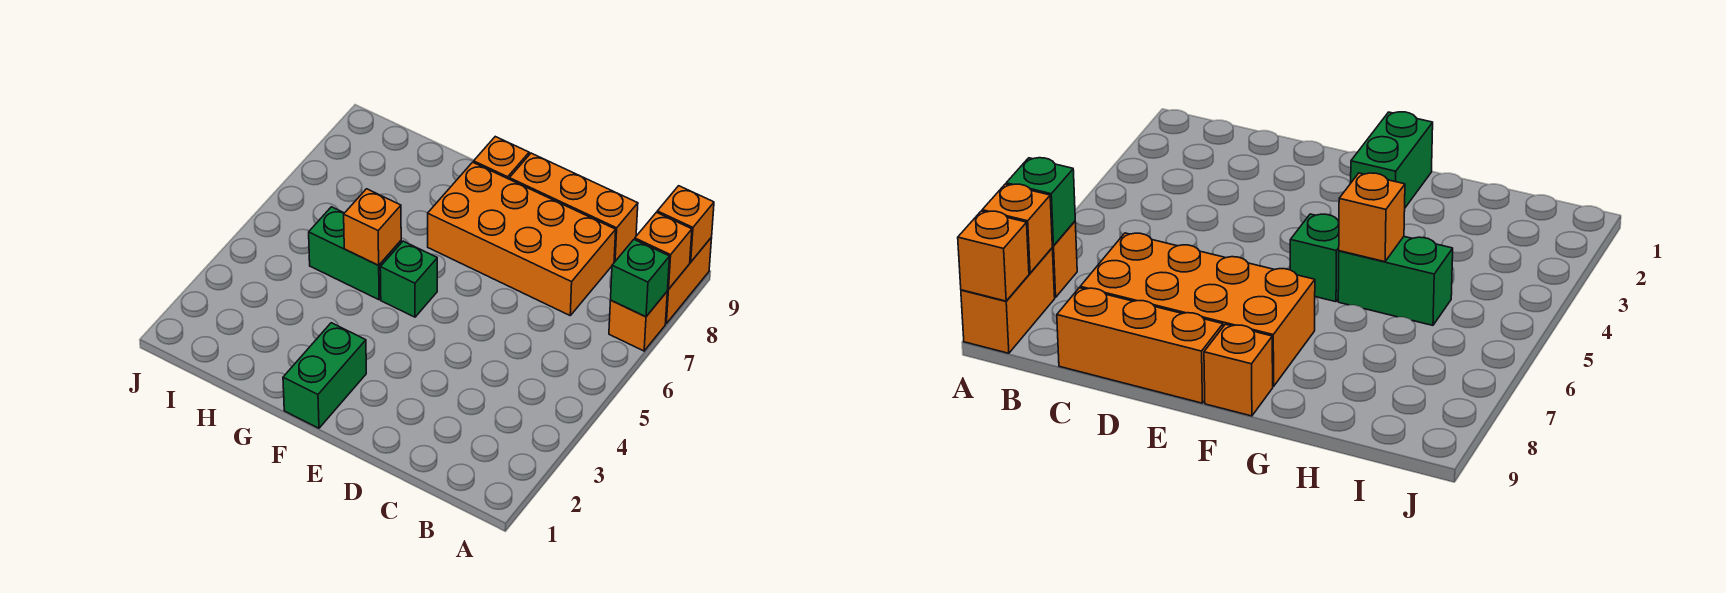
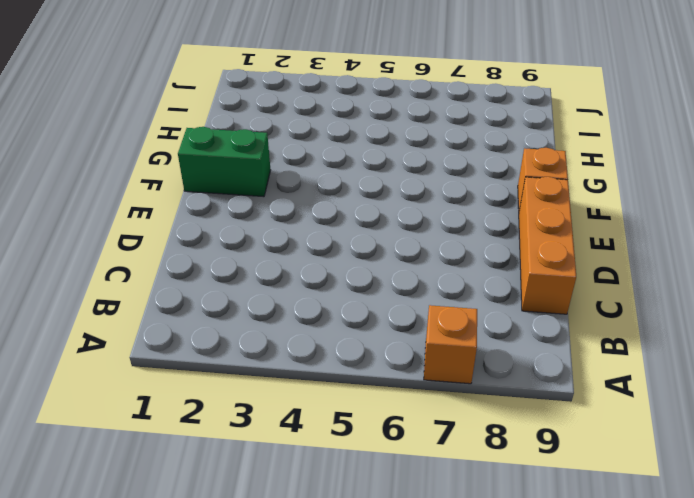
none -> orange 1x2 brick [666,237,712,323]
none -> orange 2x4 brick [428,162,616,315]
none -> green 1x1 brick [380,241,437,317]

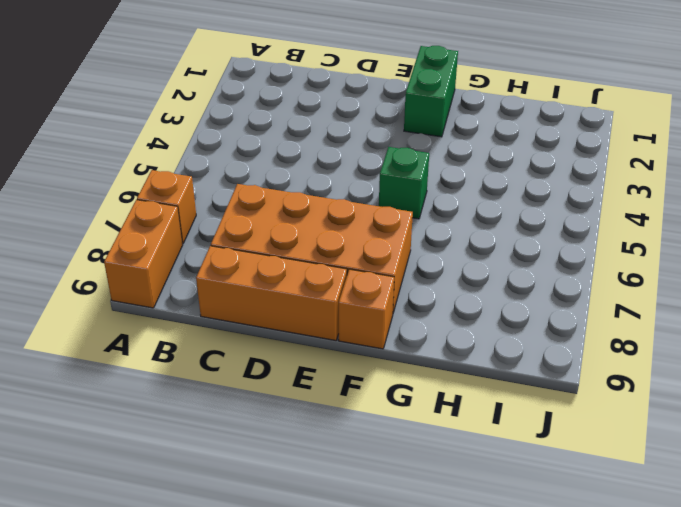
none -> green 1x2 brick [309,207,401,300]
none -> green 1x1 brick [611,239,670,317]
none -> orange 1x1 brick [635,212,692,289]

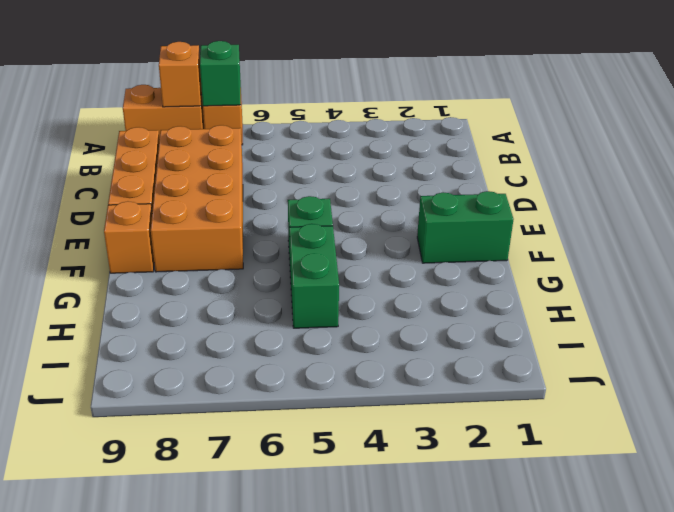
none -> orange 1x1 brick [657,186,714,262]
none -> orange 1x1 brick [344,189,401,265]

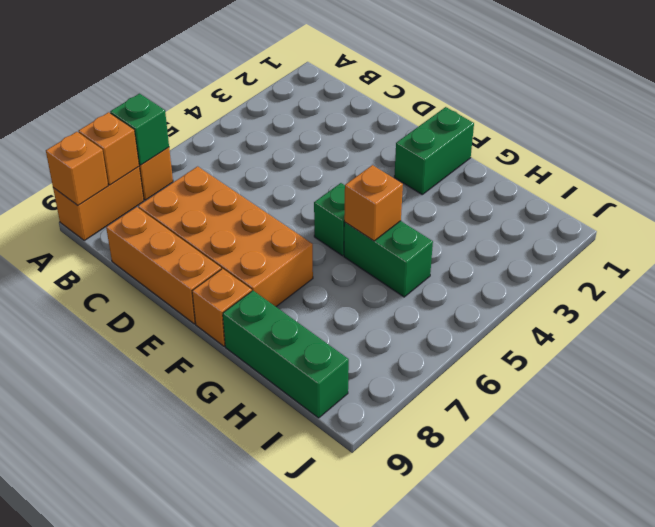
green 1x3 brick [223,291,349,418] -> none

